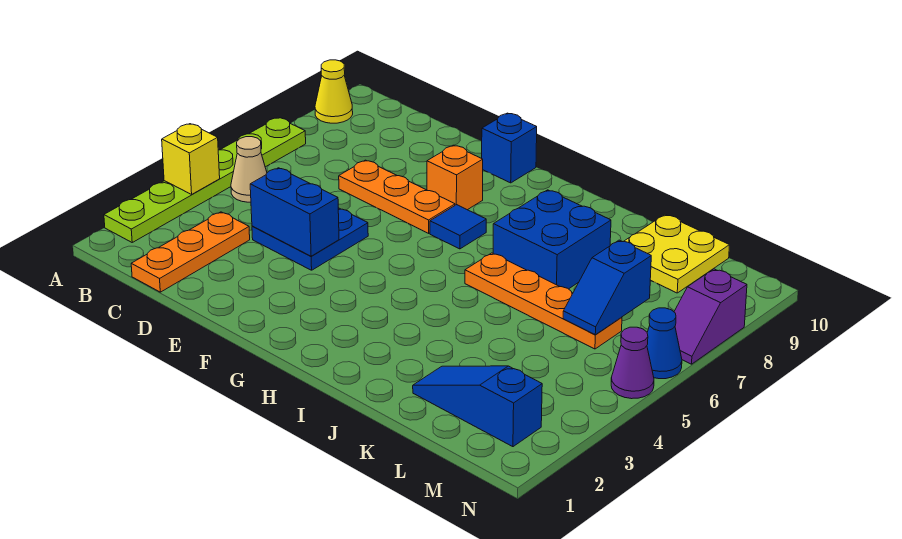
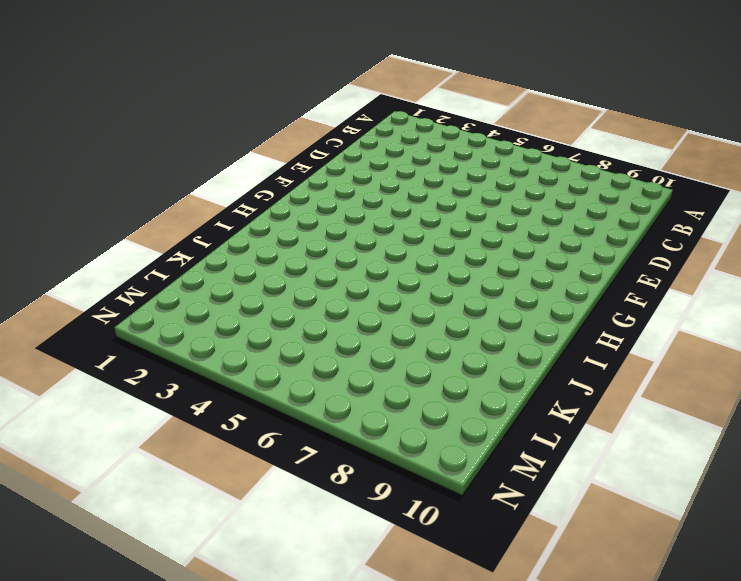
none -> lime 1x6 plate [104,118,306,242]
none -> yellow 1x1 cone [315,60,353,123]
none -> tan 1x1 cone [231,137,267,202]

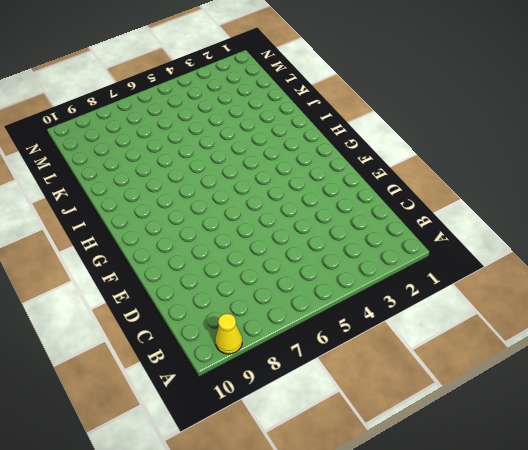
none -> lime 1x6 plate [104,118,306,242]
none -> tan 1x1 cone [231,137,267,202]
none -> orange 1x3 plate [131,212,250,292]

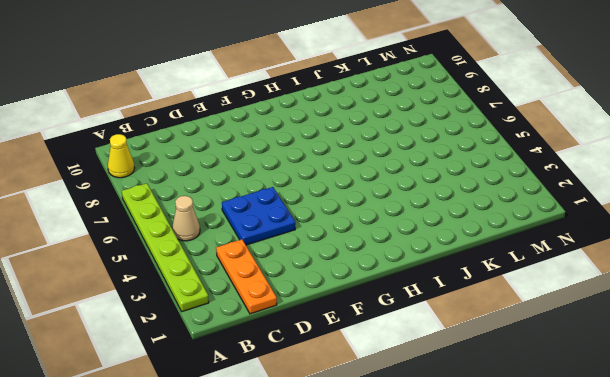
none -> orange 1x3 plate [339,160,455,233]
none -> orange 1x1 brick [427,145,483,210]
none -> blue 1x1 brick [482,113,537,183]

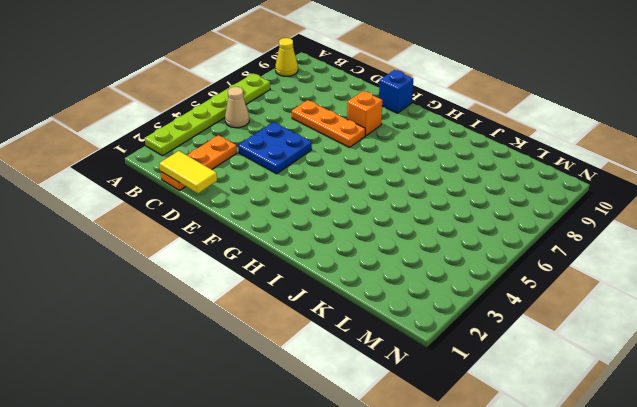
yellow 1x2 tile [160,151,217,193] -> none
none -> blue 1x1 tile [430,205,486,249]
none -> orange 1x4 plate [465,253,622,349]
none -> blue 2x2 brick [493,190,611,289]

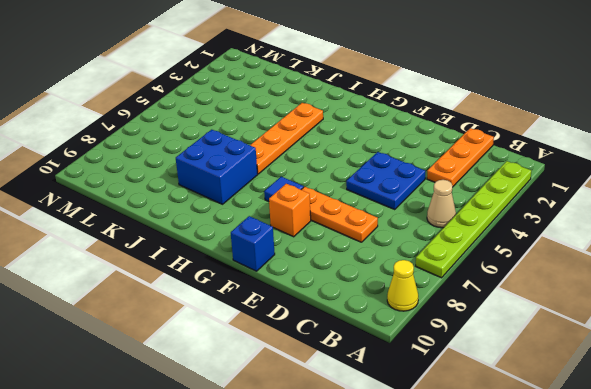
orange 1x4 plate [251,103,323,174] -> orange 1x4 plate turned to [465,253,622,349]
none -> blue 1x3 slope [413,366,542,447]
none -> yellow 2x2 plate [624,215,730,293]
none -> purple 1x1 cone [611,327,654,399]

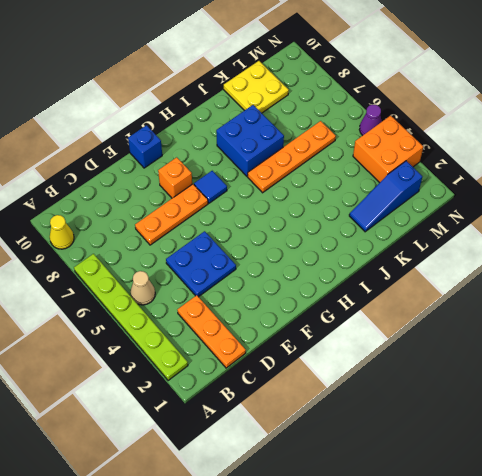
orange 2x2 brick [353,116,423,183] -> none
none -> blue 1x1 cone [647,308,682,379]
none -> purple 1x2 slope [674,269,747,364]
none -> yellow 1x1 brick [162,124,220,194]

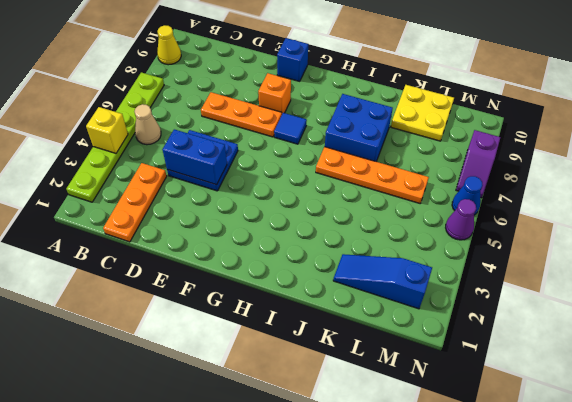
none -> blue 1x2 slope [563,240,651,335]

